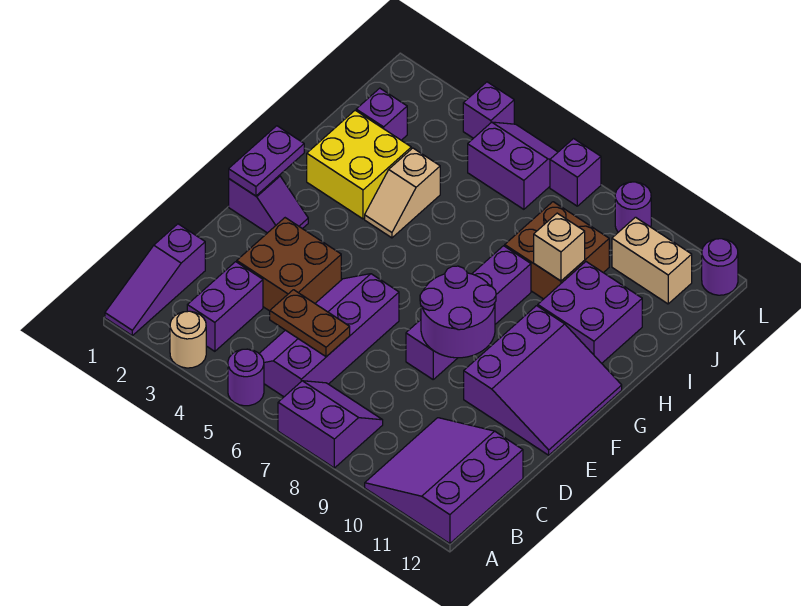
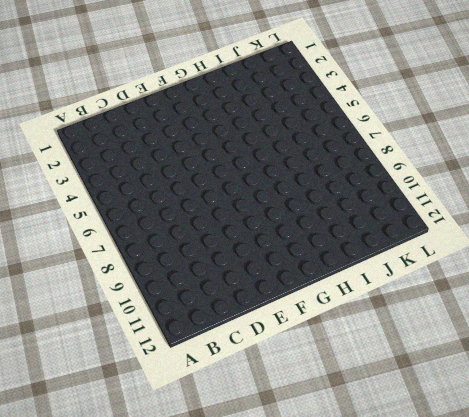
none -> purple 1x3 slope [105,224,205,336]
none -> tan 1x1 round brick [170,311,206,368]
none -> purple 1x1 round brick [228,349,264,406]

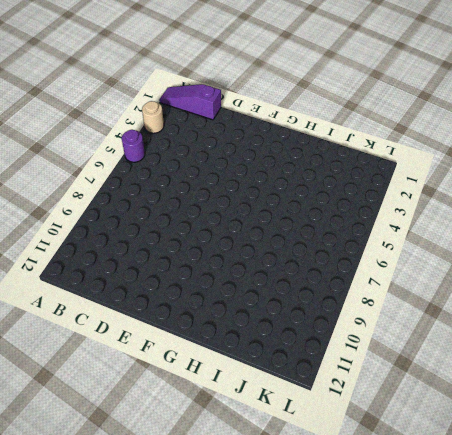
none -> purple 2x2 slope [278,381,383,468]
none -> purple 3x3 slope [365,418,523,544]
none -> purple 1x2 brick [187,262,263,351]

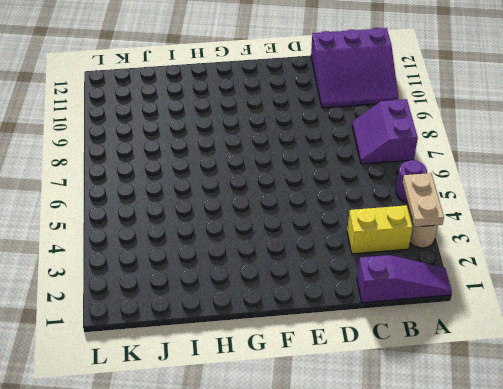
tan 1x2 plate [403,173,444,227] -> none
yellow 1x2 brick [347,205,413,254] -> purple 1x2 brick [187,262,263,351]
none -> purple 2x4 slope [259,274,399,397]
none -> brown 2x2 brick [237,218,341,311]
none -> purple 1x4 brick [406,246,531,379]

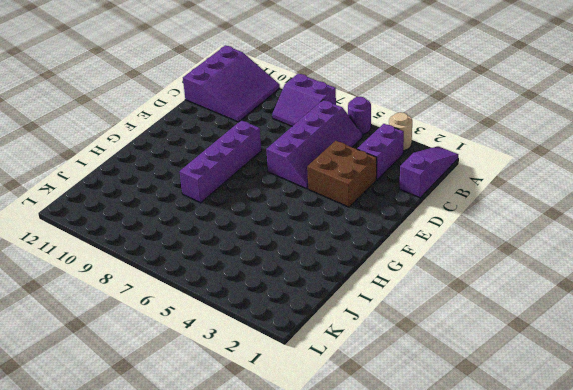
none -> purple 3x3 slope [464,306,622,455]
none -> purple 1x2 slope [229,175,308,233]
none -> yellow 2x2 brick [307,110,411,219]

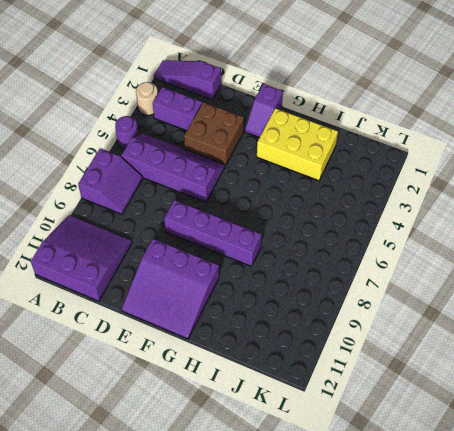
yellow 2x3 brick [257,108,338,181] -> yellow 2x2 brick [307,110,411,219]
none -> tan 1x2 slope [365,148,440,238]
none -> purple 2x2 brick [538,262,642,363]
none -> brown 2x2 brick [505,202,609,299]

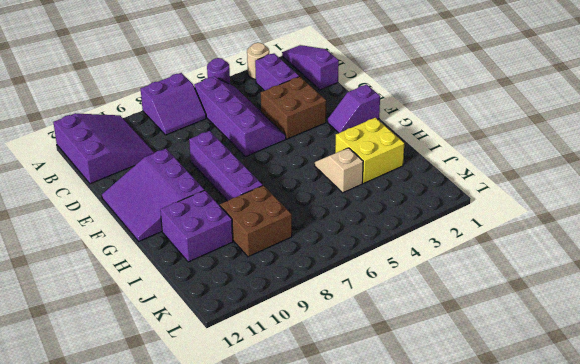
none -> purple 1x1 brick [356,88,407,140]
none -> purple 2x2 slope [468,122,558,209]
none -> tan 1x2 brick [612,217,692,304]

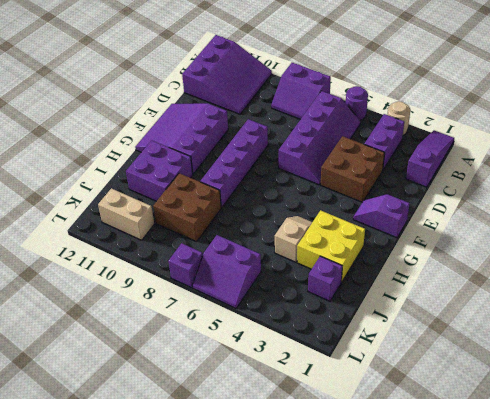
none -> purple 1x1 brick [463,82,514,138]
none -> purple 1x1 round brick [615,182,651,232]
none -> purple 1x1 round brick [702,239,738,295]

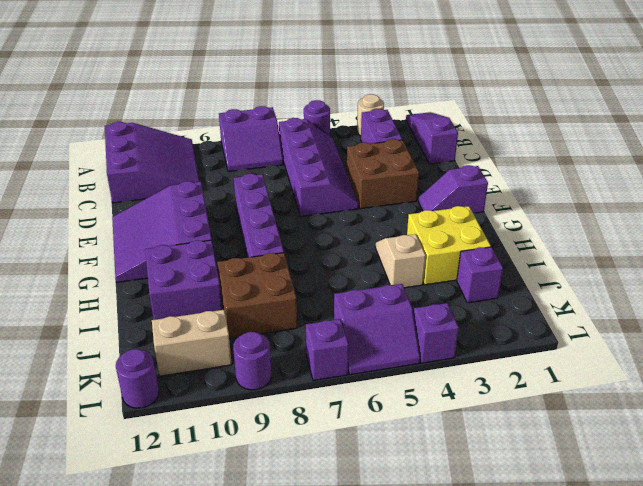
none -> brown 1x2 plate [270,290,350,357]
none -> purple 2x2 round brick [420,266,496,358]
none -> purple 1x2 plate [229,126,304,196]

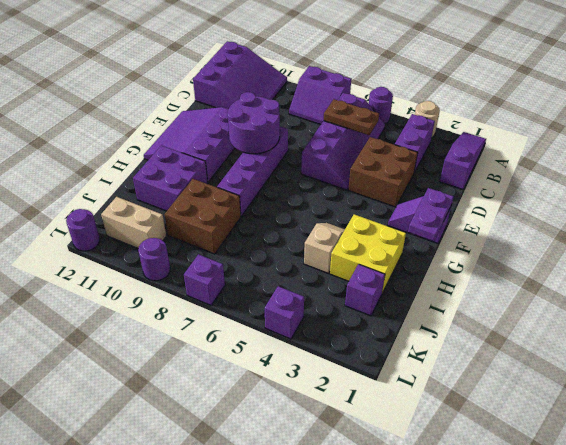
none -> purple 2x2 slope [468,122,558,209]
none -> tan 1x1 brick [534,213,585,281]

